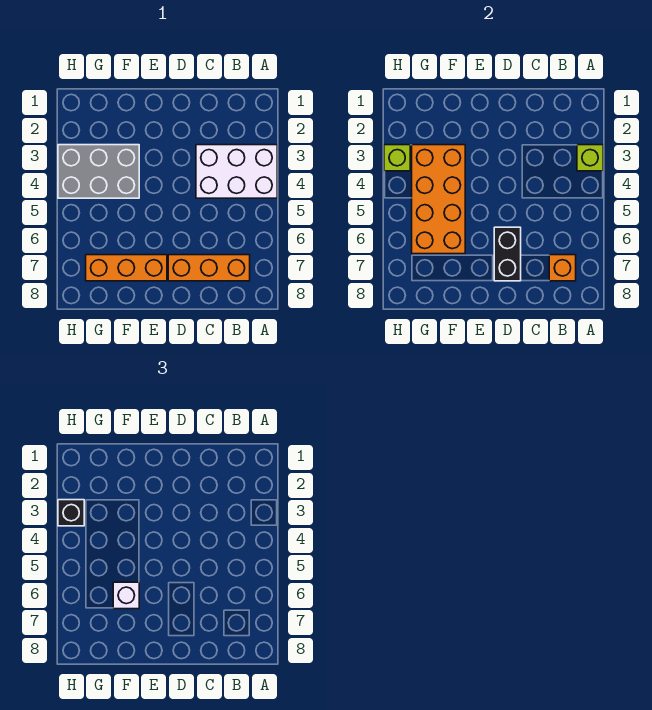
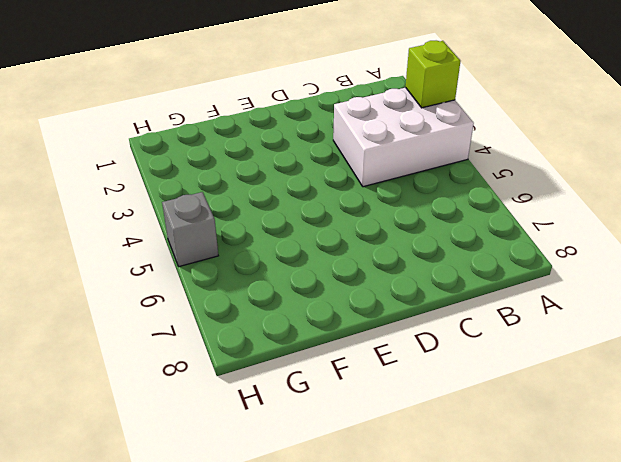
grey 1x1 brick [162,192,218,267] -> none
none -> orange 1x3 brick [168,255,250,281]
none -> orange 1x3 brick [86,255,167,281]

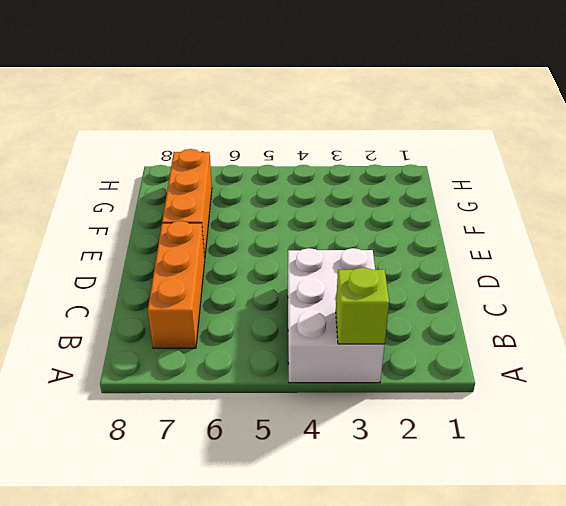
none -> grey 2x3 brick [58,145,139,198]
none -> orange 1x1 brick [549,255,576,281]

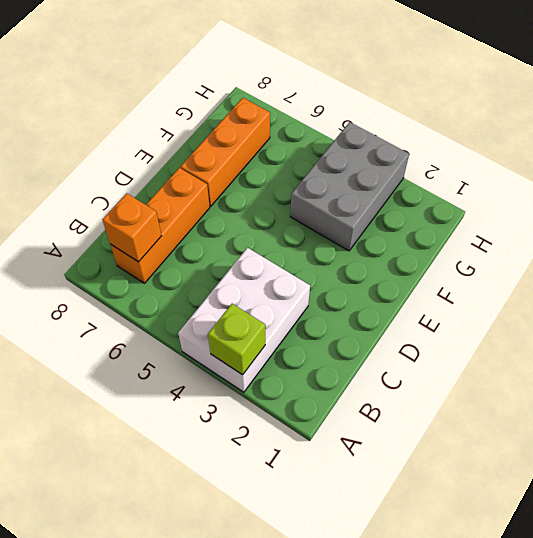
none -> black 1x2 brick [494,227,521,281]
none -> orange 2x4 brick [412,145,465,254]

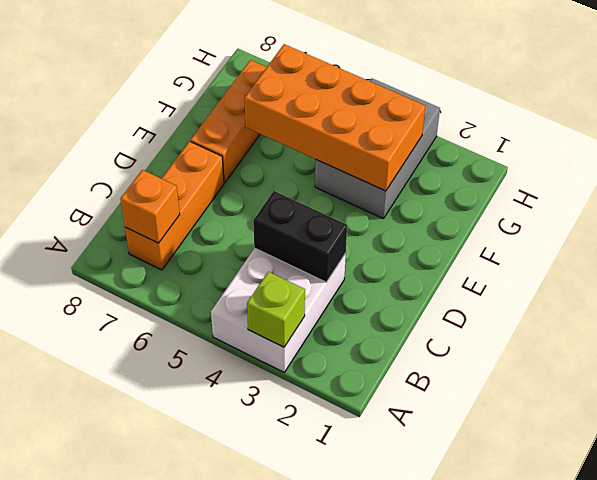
black 1x2 brick [253,191,347,282] -> black 1x2 brick moved to [494,227,521,281]
none -> lime 1x1 brick [384,145,410,171]
none -> white 1x1 brick [113,582,139,609]

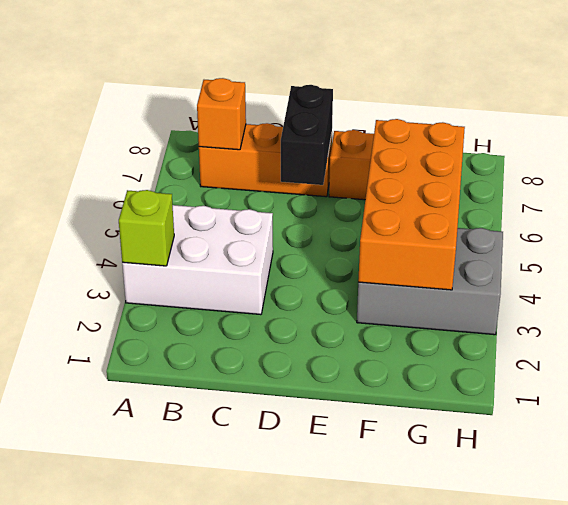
none -> lime 1x1 brick [384,145,410,171]
none -> white 1x1 brick [113,582,139,609]

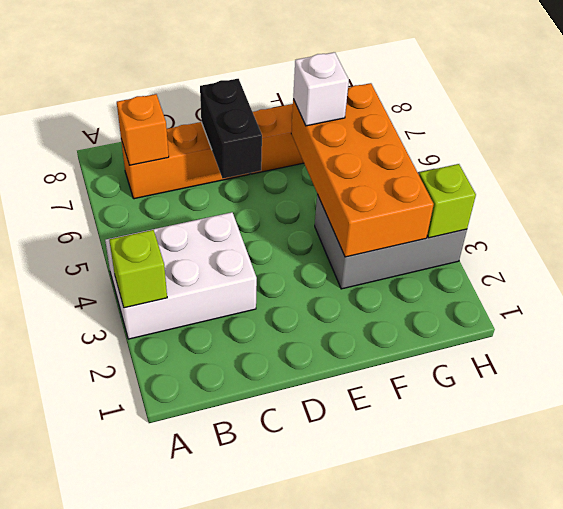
none -> black 1x1 brick [58,500,84,526]

